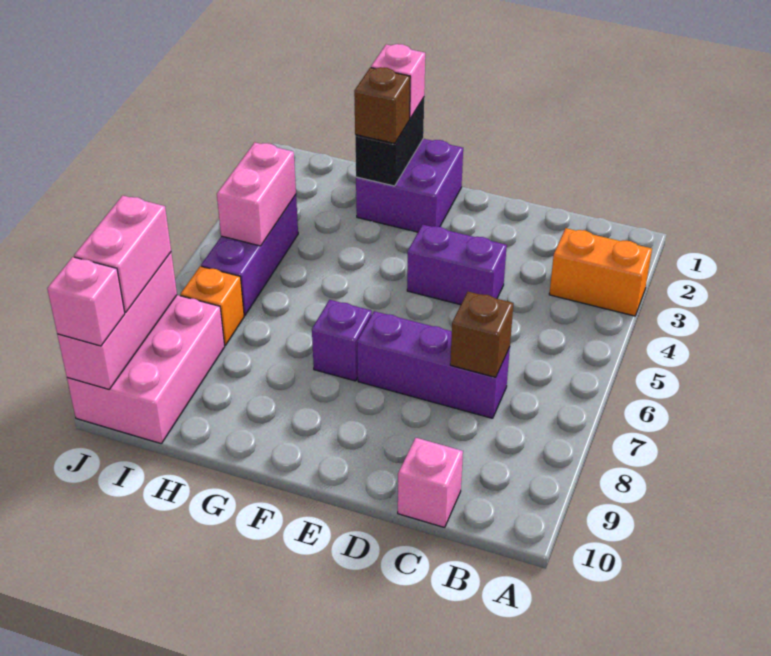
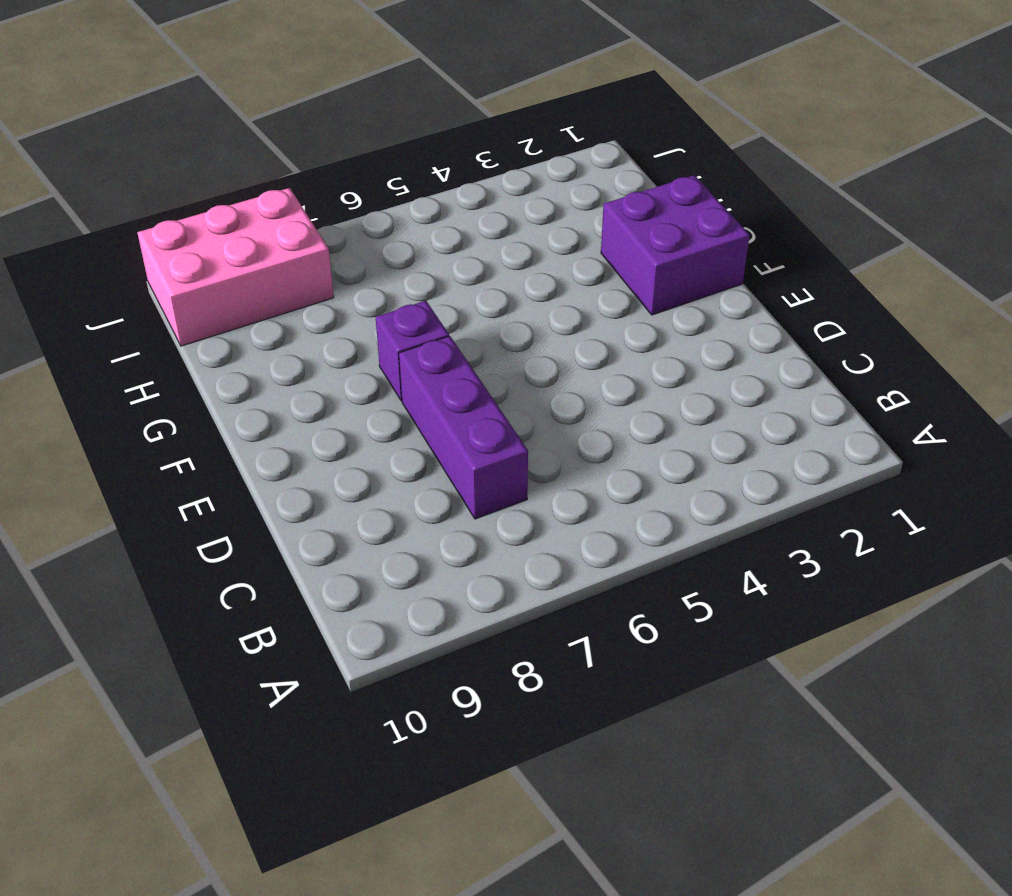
none -> orange 1x2 brick [549,228,652,316]
none -> pink 1x1 brick [398,438,463,527]
none -> purple 1x2 brick [407,225,507,305]

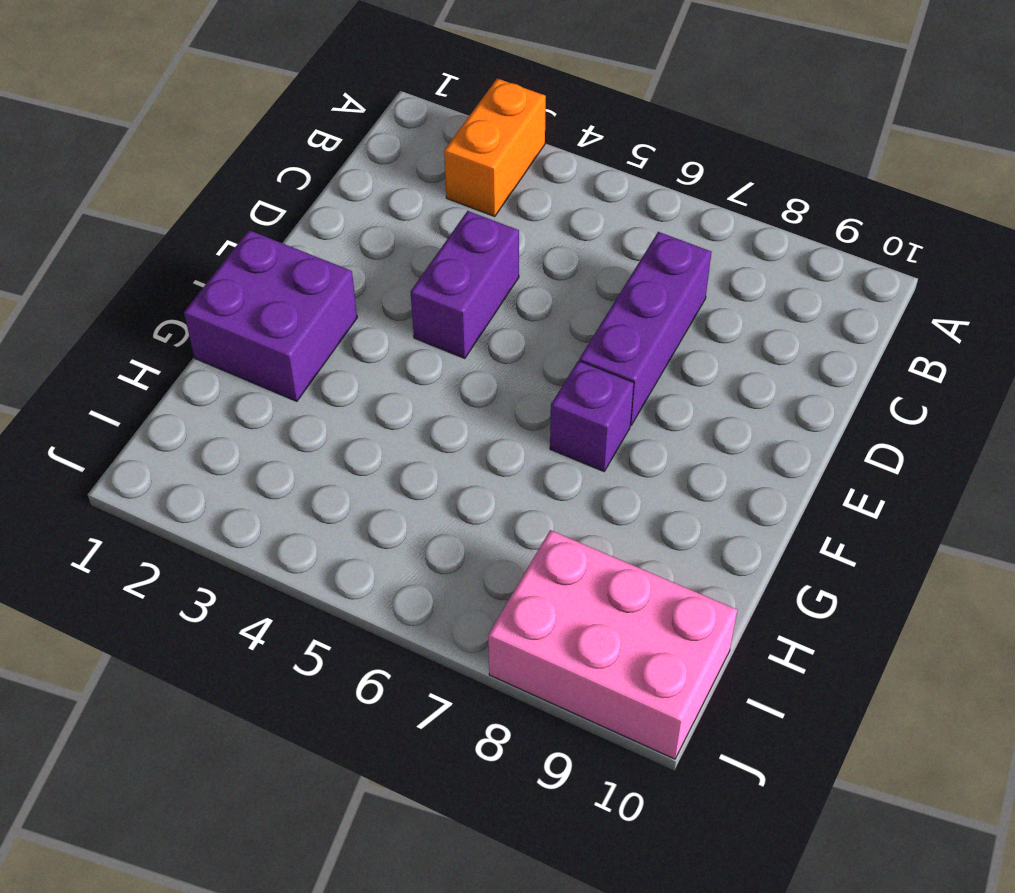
none -> pink 1x1 brick [398,438,463,527]
none -> purple 1x3 brick [201,195,298,315]
none -> orange 1x1 brick [180,266,244,345]

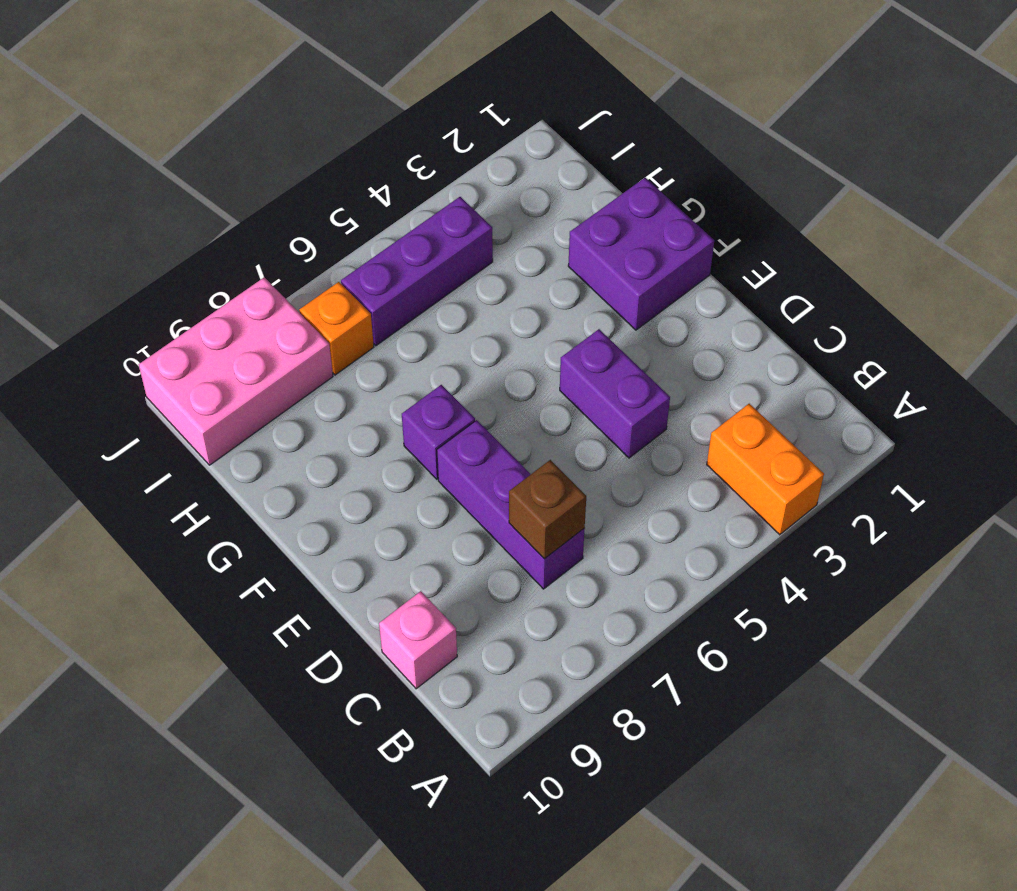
none -> black 1x2 brick [355,98,424,186]
none -> pink 1x2 brick [217,142,296,246]
none -> pink 1x3 brick [57,252,177,389]

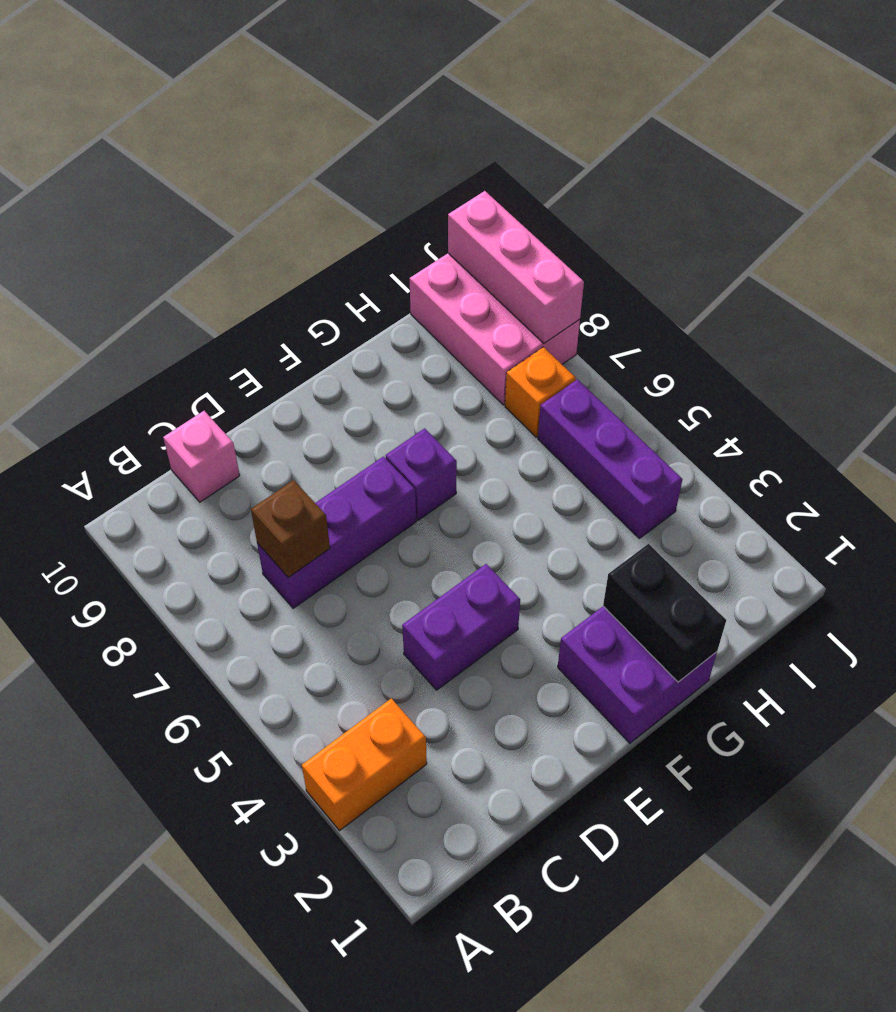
none -> pink 1x2 brick [217,142,296,246]
none -> pink 1x1 brick [371,44,425,119]
none -> brown 1x1 brick [354,67,410,144]

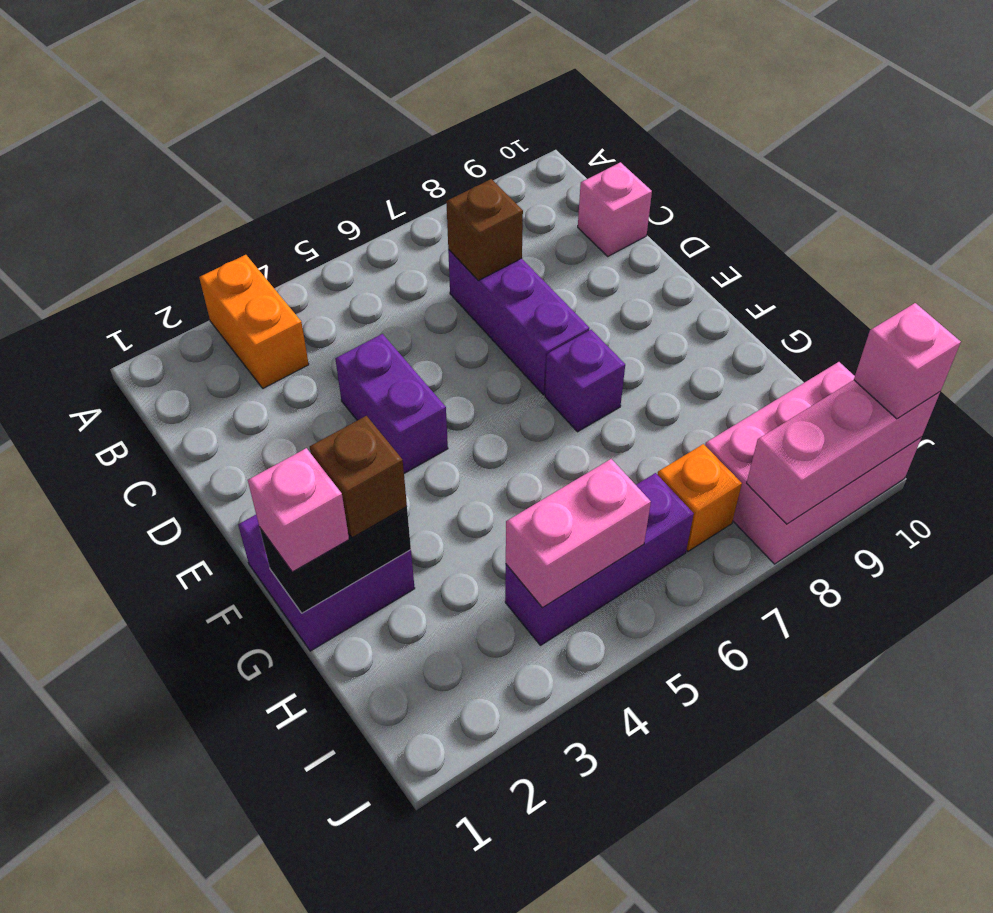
none -> pink 1x2 brick [74,195,171,312]

